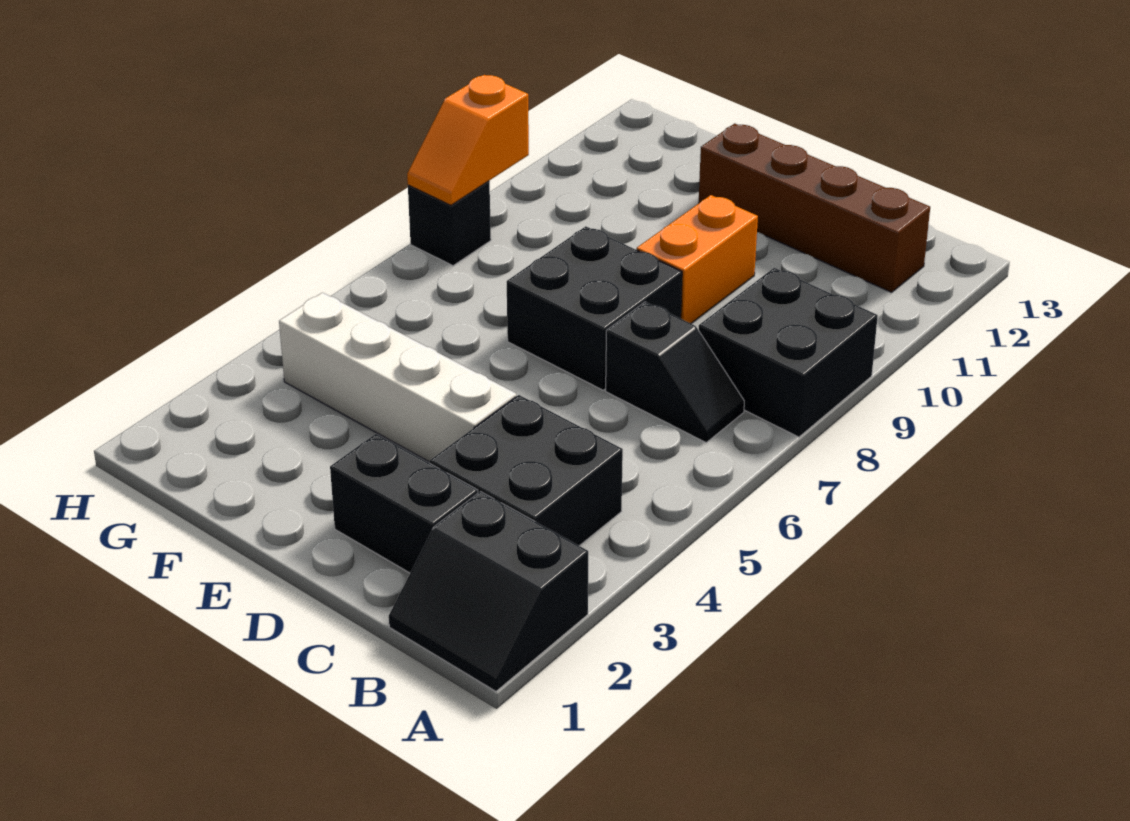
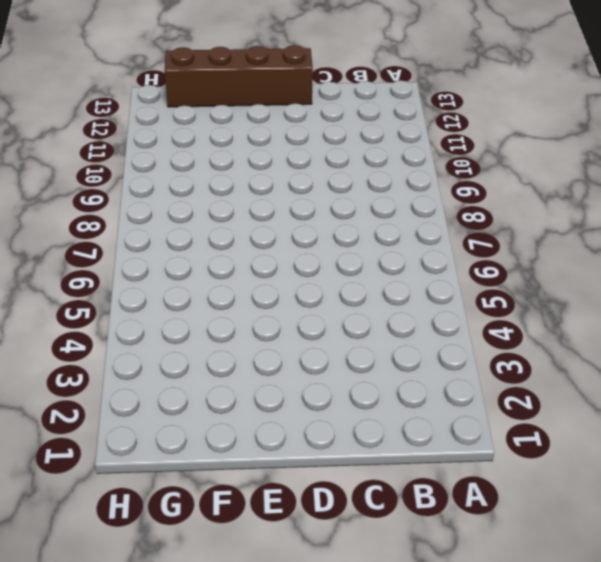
brown 1x4 brick [165,45,313,107] -> brown 1x4 brick moved to [699,124,930,292]
none -> black 2x2 slope [389,492,588,691]
none -> black 2x2 brick [699,268,878,437]

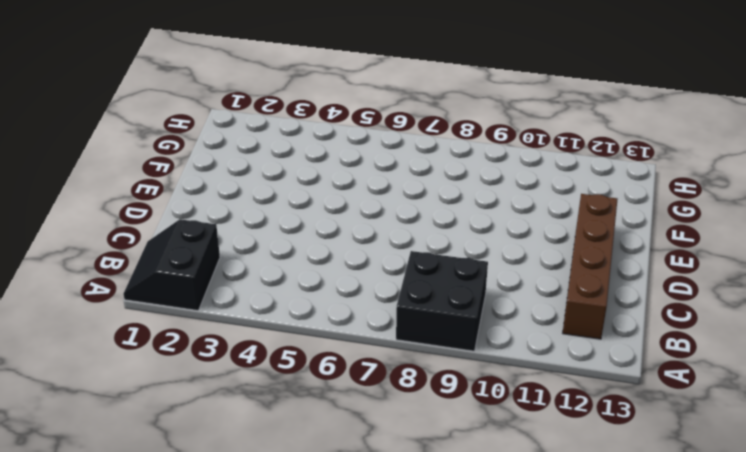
none -> black 2x2 brick [430,395,623,546]
none -> black 1x2 slope [606,302,744,442]

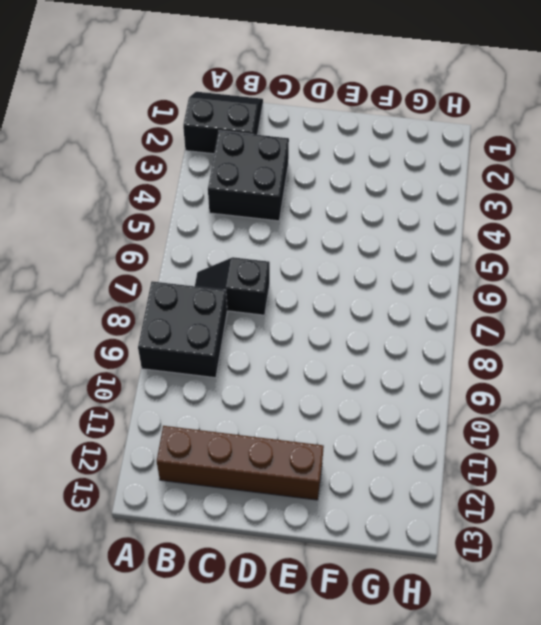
none -> black 1x2 brick [330,434,478,573]
none -> white 1x4 brick [279,293,516,462]

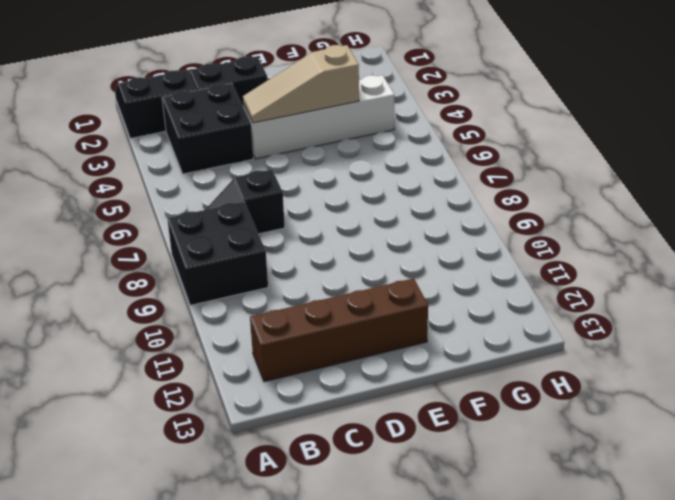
tan 1x3 slope [243,45,359,123] -> none
none -> black 2x2 brick [507,226,682,390]
none -> orange 1x2 brick [637,195,758,323]

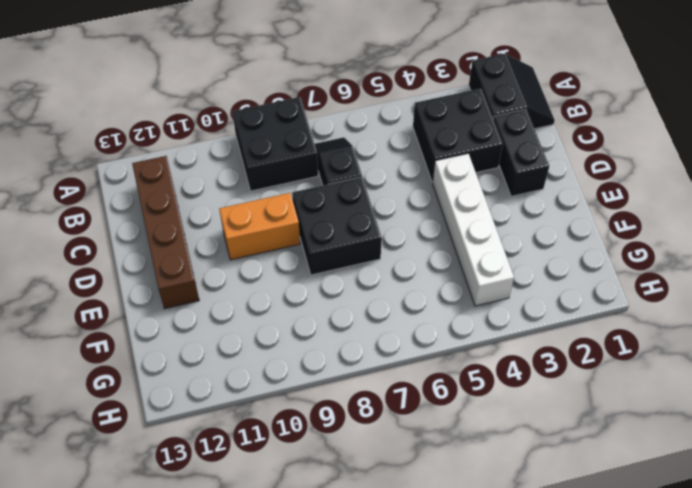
none -> black 1x1 brick [408,181,491,266]
none -> orange 1x2 slope [407,75,529,205]

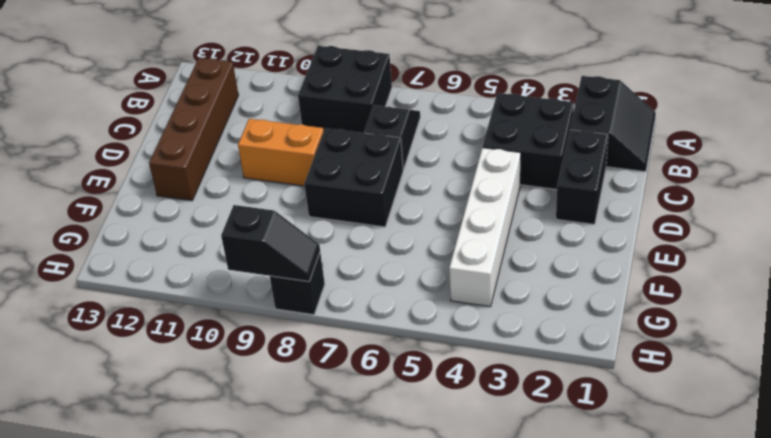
black 1x2 slope [221,205,320,282] -> orange 1x2 slope [407,75,529,205]

